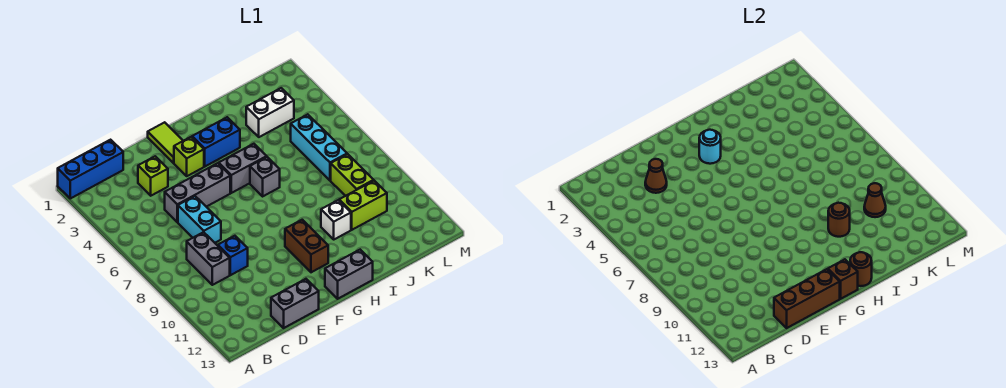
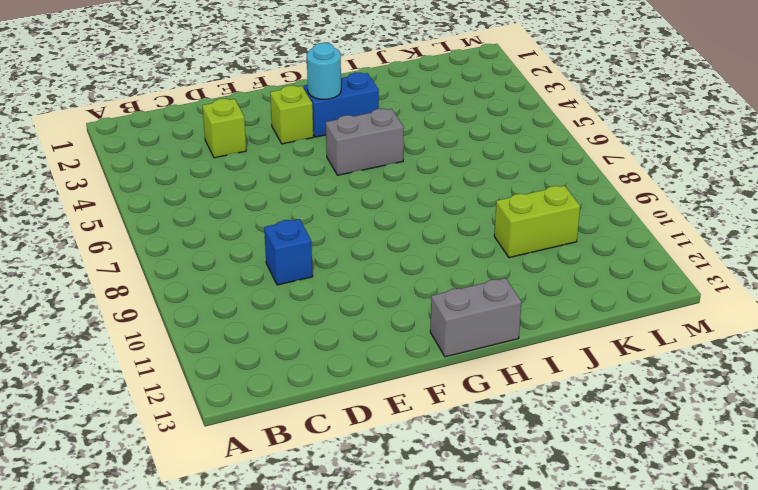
none -> blue 1x3 brick [58,140,123,198]
none -> grey 1x2 brick [187,232,230,285]
none -> grey 1x3 brick [165,163,230,222]

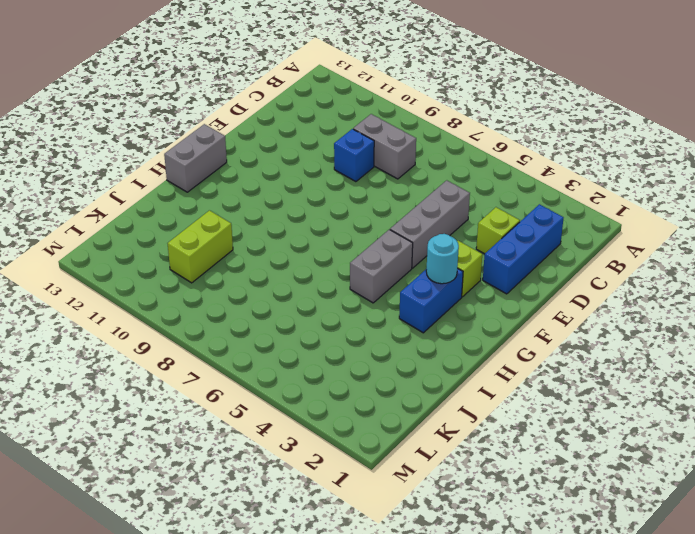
blue 1x3 brick [483,204,563,294] -> blue 1x3 brick moved to [58,140,123,198]
none -> cyan 1x2 brick [178,196,221,243]
none -> grey 1x2 brick [271,279,319,328]
none -> lime 1x2 tile [148,122,183,163]

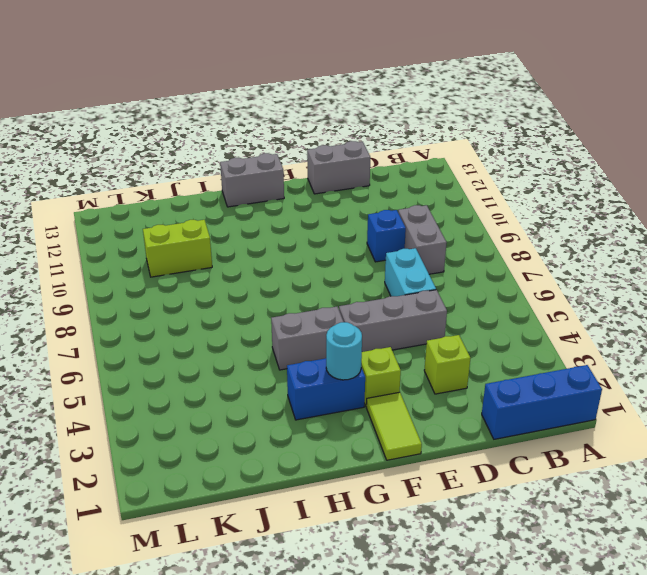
none -> brown 1x2 brick [285,220,328,272]
none -> grey 1x1 brick [250,157,280,196]
none -> white 1x1 brick [321,200,351,239]

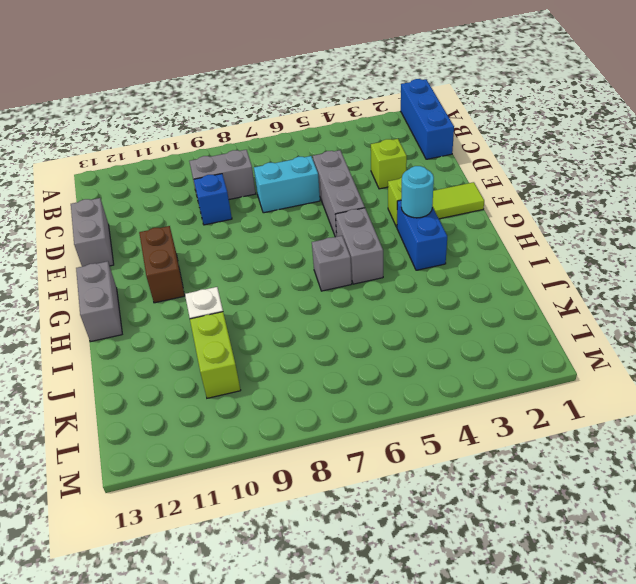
brown 1x2 brick [139,226,185,303] -> brown 1x2 brick turned to [285,220,328,272]
none -> white 1x2 brick [246,88,294,137]
none -> cyan 1x3 brick [291,114,347,180]
none -> lime 1x2 brick [331,154,374,196]

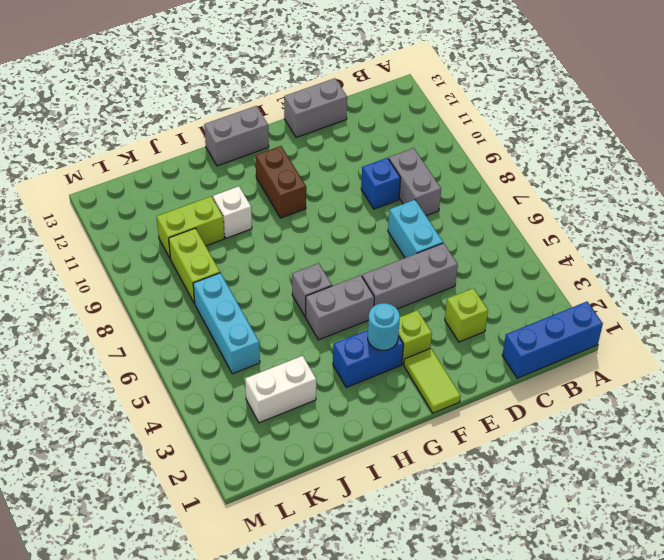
none -> brown 1x1 cone [645,159,667,193]
none -> brown 1x3 brick [774,269,840,328]
none -> brown 1x1 brick [828,259,858,299]

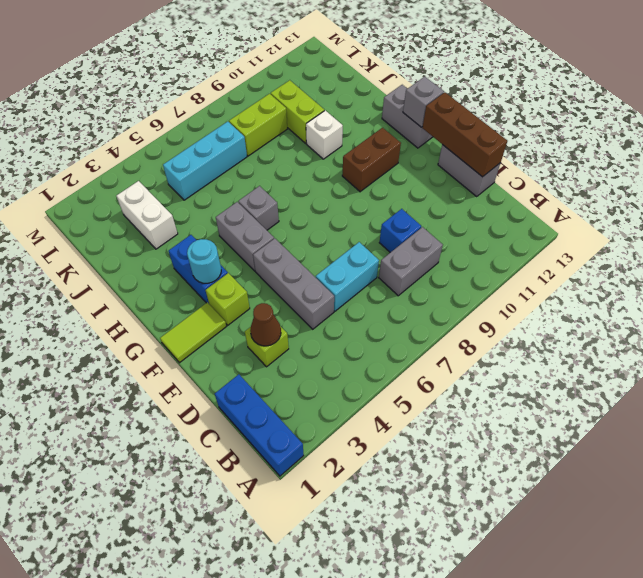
grey 1x1 brick [403,77,444,127] -> brown 1x1 brick [828,259,858,299]
none -> brown 1x1 round brick [850,252,872,286]
none -> brown 1x1 round brick [828,203,850,237]
none -> brown 1x1 cone [864,183,886,217]

